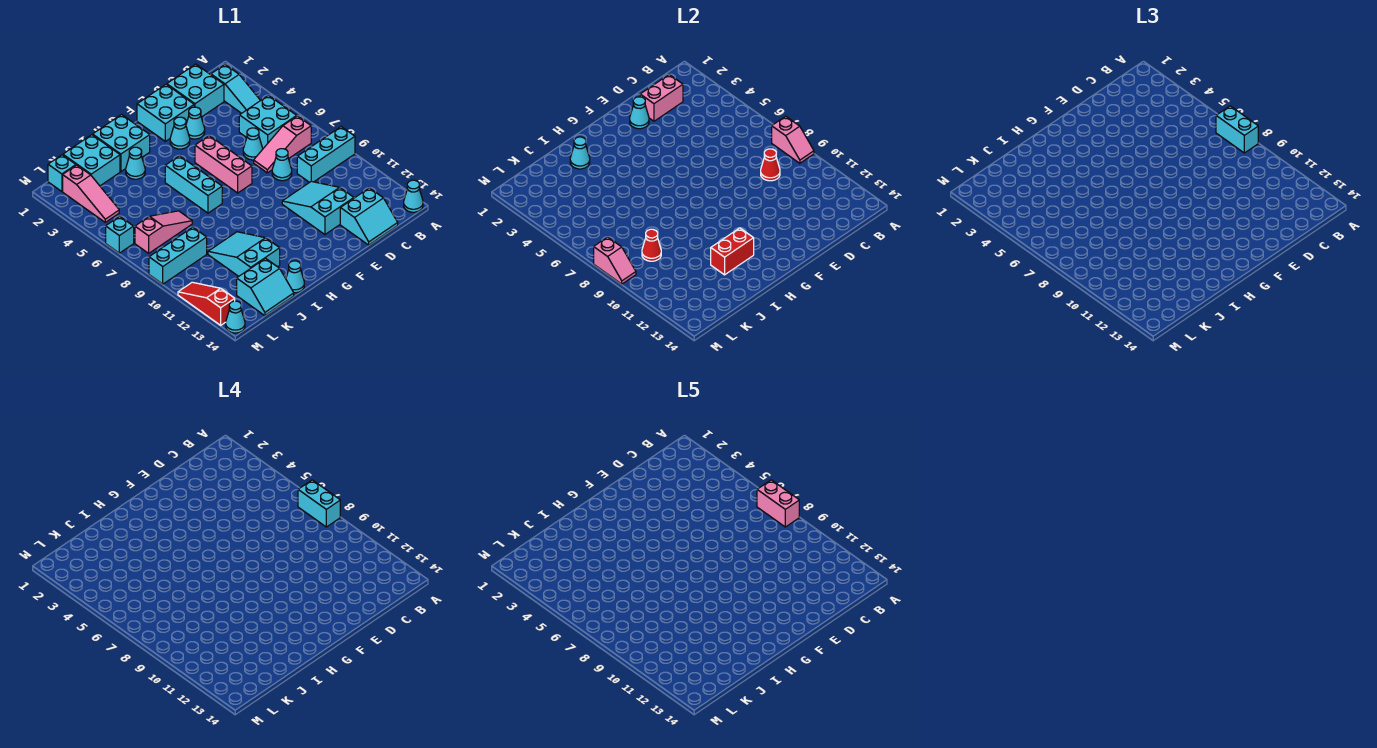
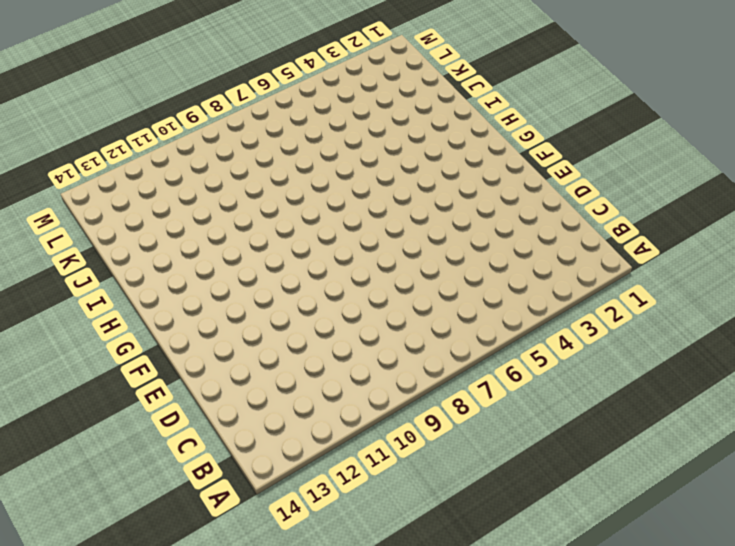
none -> cyan 1x3 brick [297,127,355,182]
none -> cyan 1x1 cone [404,180,423,212]
none -> cyan 1x3 slope [211,65,261,113]
none -> cyan 2x2 brick [239,95,297,148]

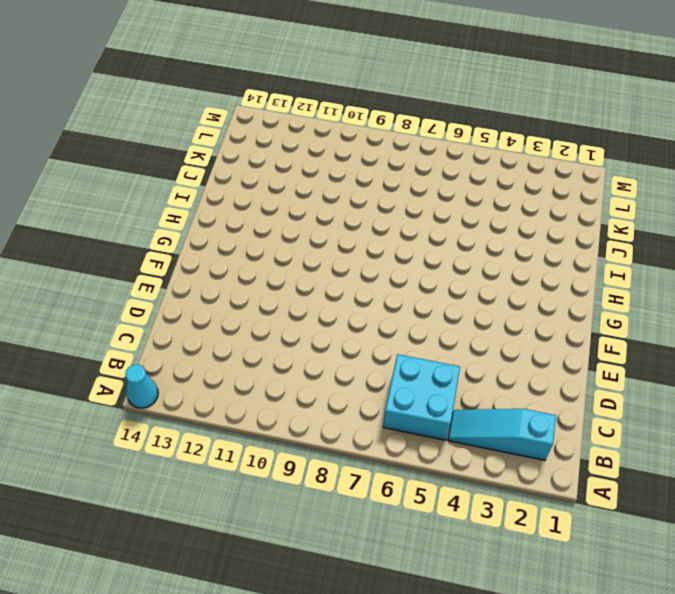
none -> cyan 1x3 brick [297,127,355,182]
none -> pink 1x3 slope [254,116,311,173]
none -> cyan 2x2 brick [167,64,224,117]
none -> cyan 2x2 slope [340,188,398,245]

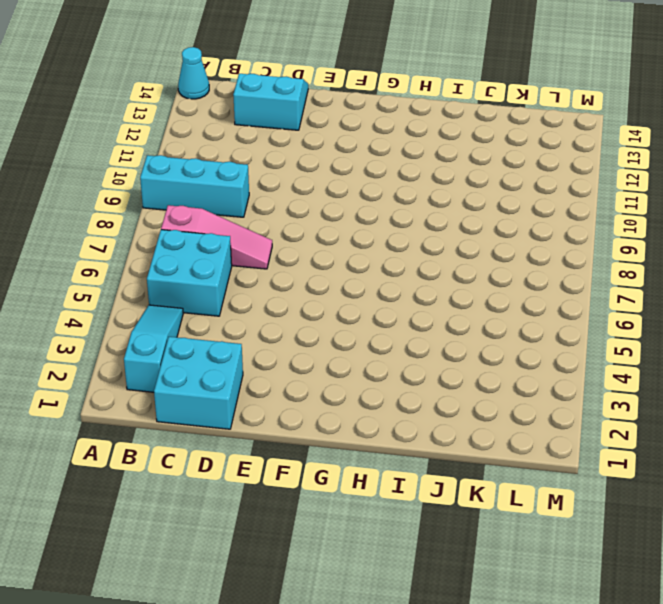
none -> cyan 1x1 cone [243,128,263,160]
none -> cyan 1x1 cone [272,149,292,181]
none -> cyan 2x3 slope [282,181,354,234]
none -> cyan 2x2 brick [137,84,194,141]

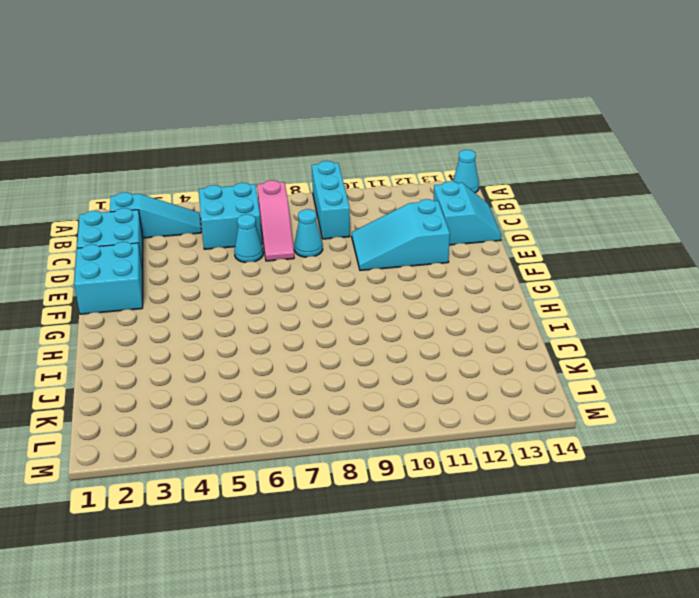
none -> cyan 1x1 cone [186,107,205,139]
none -> cyan 1x1 cone [170,117,190,149]
none -> pink 1x3 brick [195,136,252,193]
none -> cyan 2x2 brick [93,115,150,172]

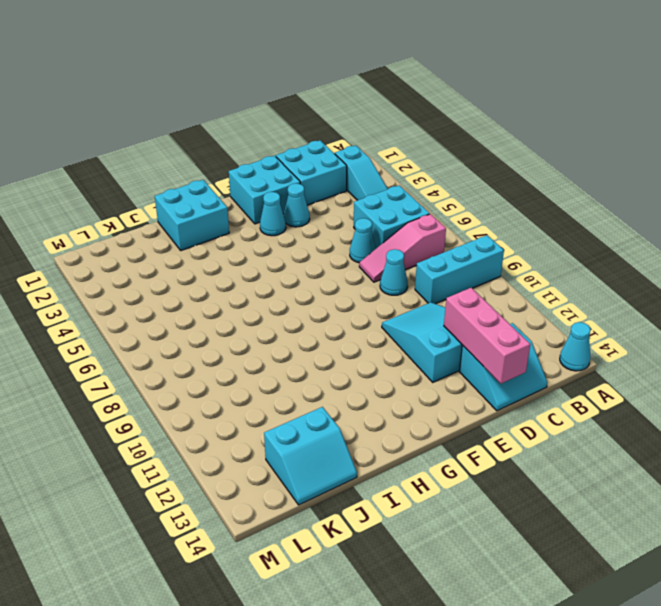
pink 1x3 brick [444,288,530,383] -> pink 1x3 brick moved to [195,136,252,193]
none -> cyan 1x3 brick [165,156,222,213]
none -> cyan 1x1 cone [126,147,145,179]
none -> cyan 2x3 slope [208,232,280,276]
none -> cyan 1x1 cone [286,261,304,293]

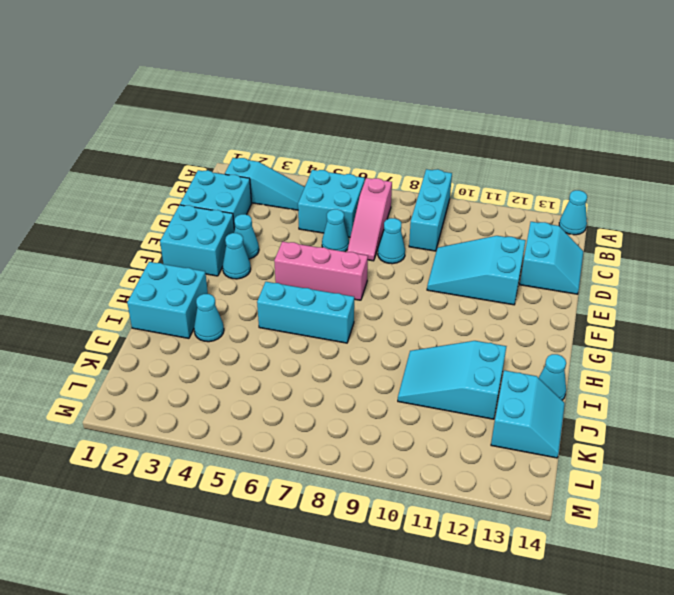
none -> cyan 2x2 brick [63,135,120,186]
none -> pink 1x3 slope [135,211,192,253]
none -> cyan 1x3 brick [149,227,207,284]
none -> cyan 1x1 brick [48,155,76,191]

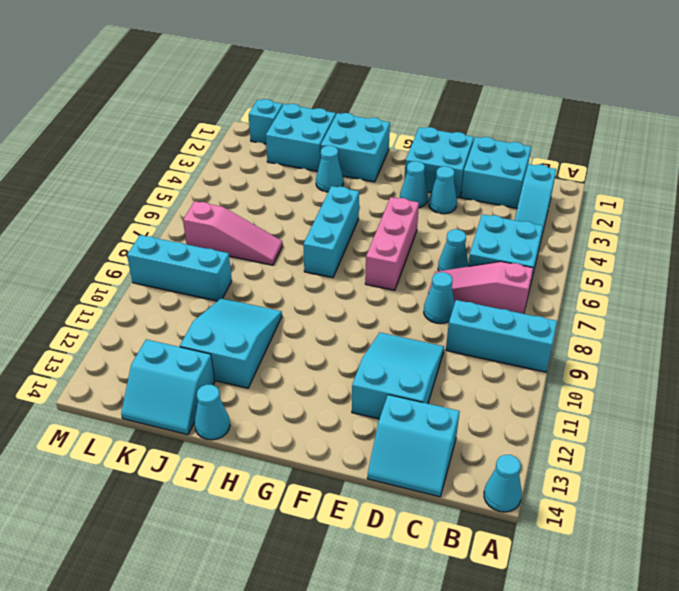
none -> pink 1x3 slope [63,165,119,222]
none -> cyan 1x1 brick [106,216,134,253]
none -> red 1x3 slope [178,282,235,325]
none -> cyan 1x1 cone [226,301,245,333]

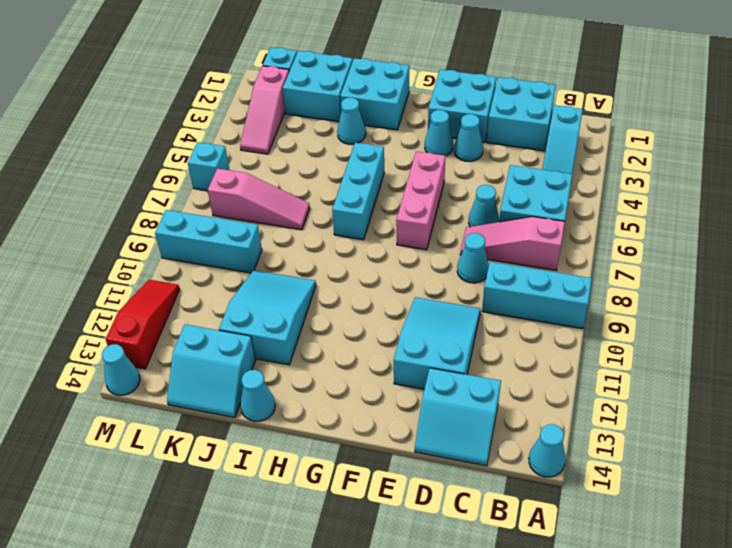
none -> pink 1x2 slope [772,116,814,163]
none -> pink 1x2 brick [640,74,683,121]
none -> red 1x1 cone [761,149,780,181]
none -> cyan 1x1 cone [630,97,649,129]

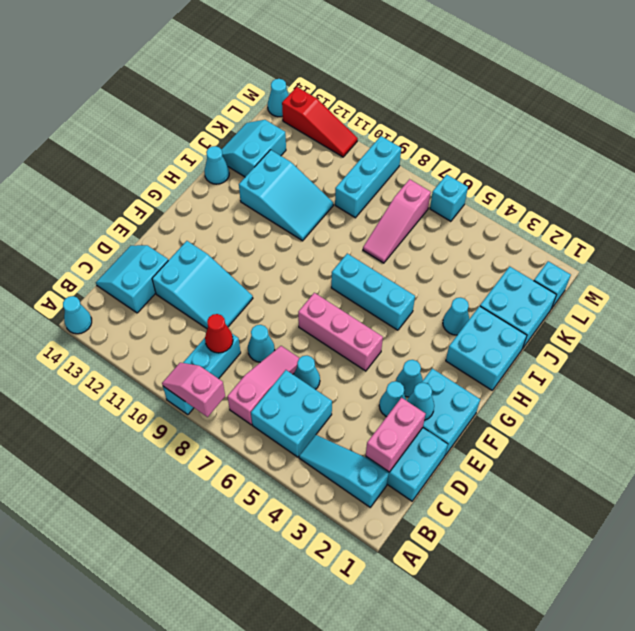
none -> pink 1x3 slope [63,165,119,222]
none -> red 1x2 brick [711,228,754,275]
none -> cyan 1x1 cone [570,137,590,169]
none -> red 1x1 cone [642,229,661,261]

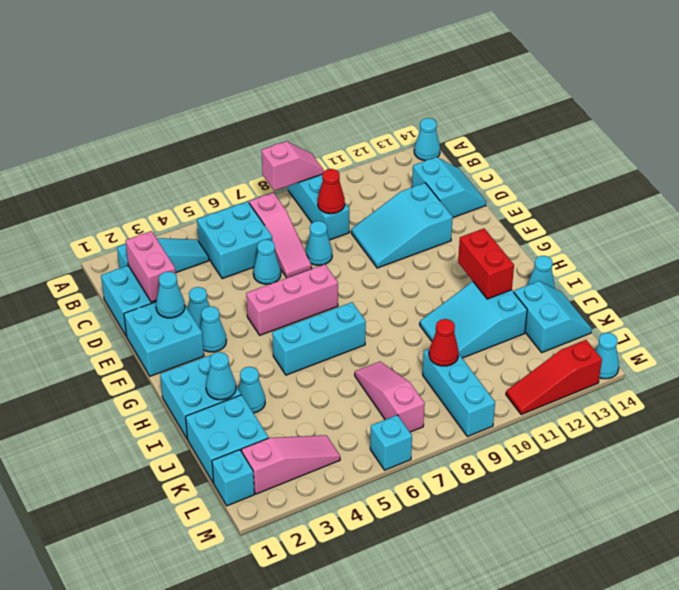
none -> pink 1x2 slope [594,237,636,284]
none -> cyan 1x2 brick [1216,106,1258,153]
none -> cyan 1x2 brick [298,480,340,527]
none -> pink 1x2 brick [757,480,799,527]

